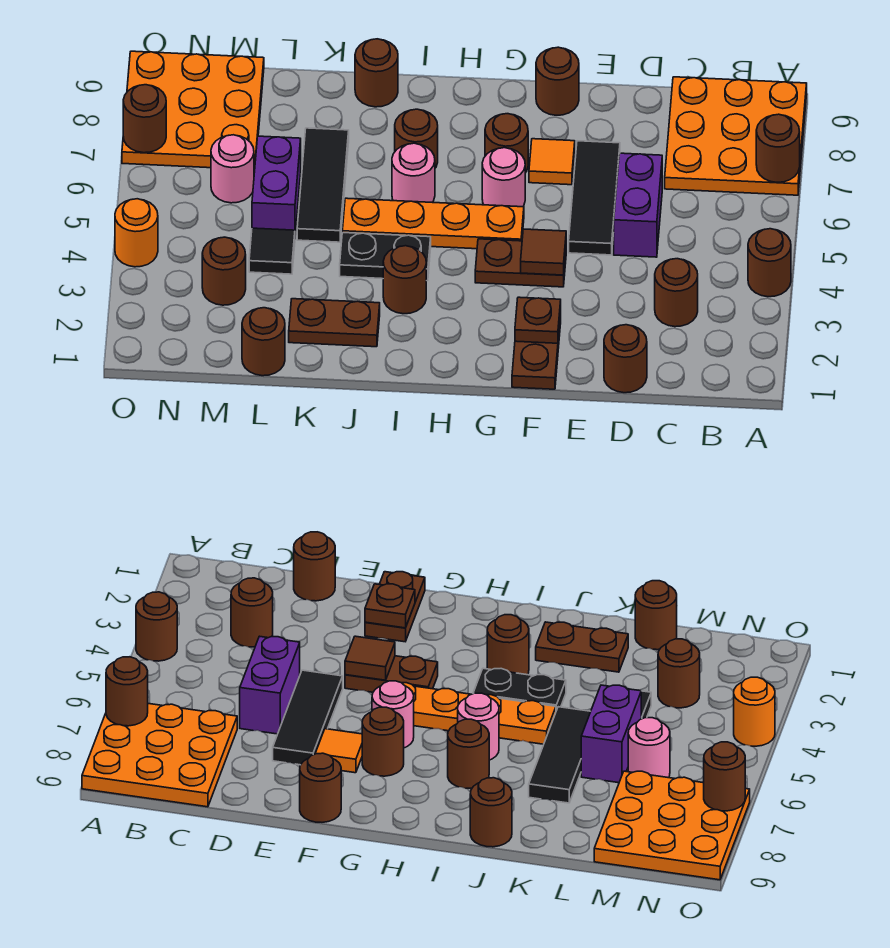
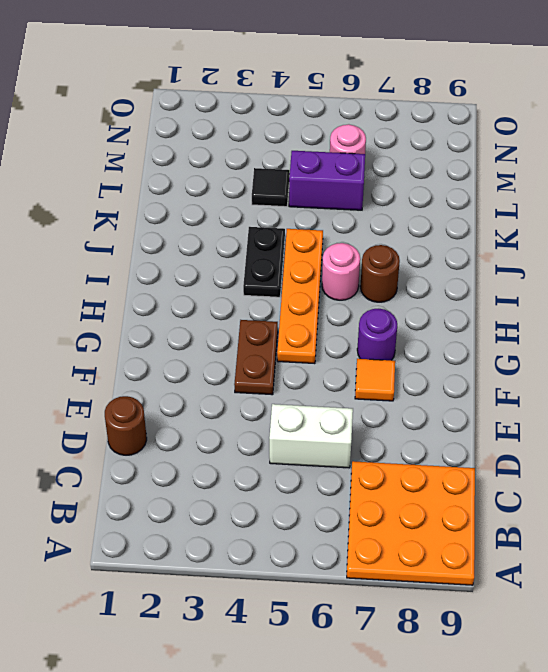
white 1x2 brick [269,404,353,468] -> purple 1x2 brick [614,153,662,257]
purple 1x1 round brick [357,309,397,360] -> brown 1x1 round brick [485,114,528,173]
none -> brown 1x1 round brick [748,229,791,297]
none -> brown 1x1 round brick [655,259,698,327]
none -> black 1x3 tile [569,141,620,255]
none -> brown 1x2 plate [512,313,561,389]

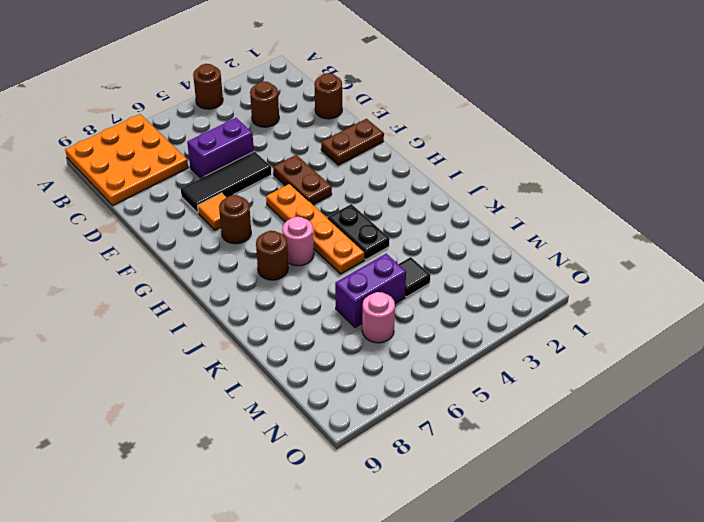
none -> brown 1x1 round brick [536,47,579,115]
none -> pink 1x1 round brick [482,148,525,207]
none -> brown 1x1 round brick [383,246,426,314]
none -> brown 1x2 plate [289,299,380,347]

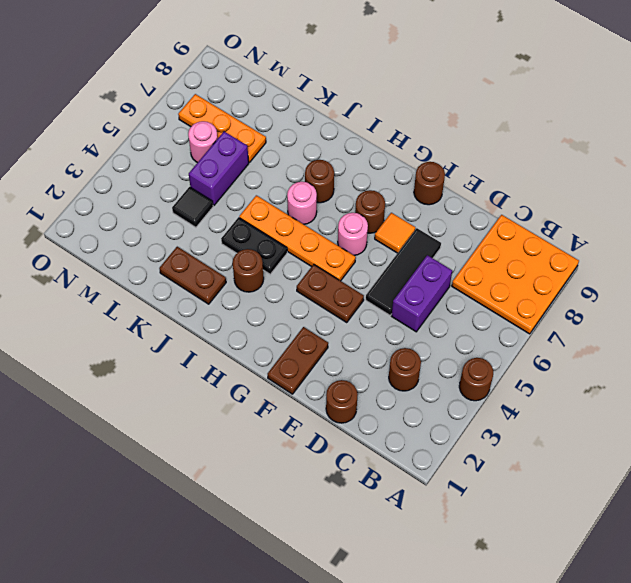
orange 1x3 plate [178,94,266,162] -> orange 3x3 plate [122,51,264,170]
none -> brown 1x1 round brick [355,39,398,107]
none -> black 1x3 tile [297,128,349,242]
none -> brown 1x1 round brick [242,308,285,376]
none -> brown 1x1 round brick [202,237,246,305]

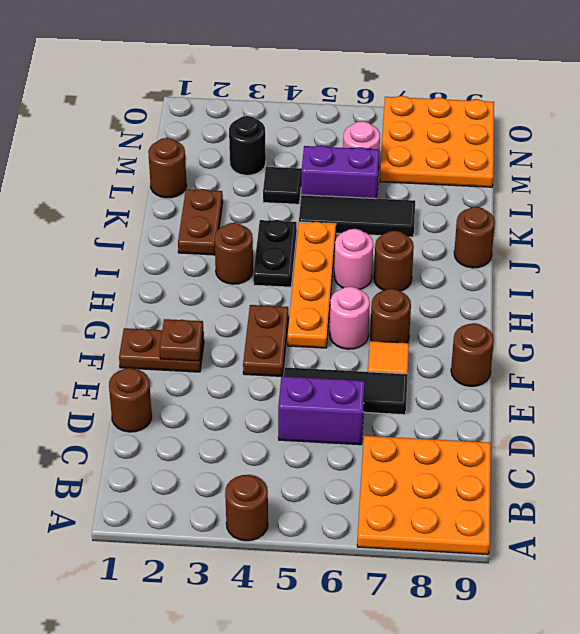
black 1x1 round brick [229,116,266,175] -> brown 1x1 round brick [202,237,246,305]
none -> brown 1x1 round brick [655,259,698,327]
none -> orange 1x1 round brick [115,199,158,267]
none -> brown 1x1 round brick [756,114,800,182]
none -> brown 1x1 tile [521,229,566,275]

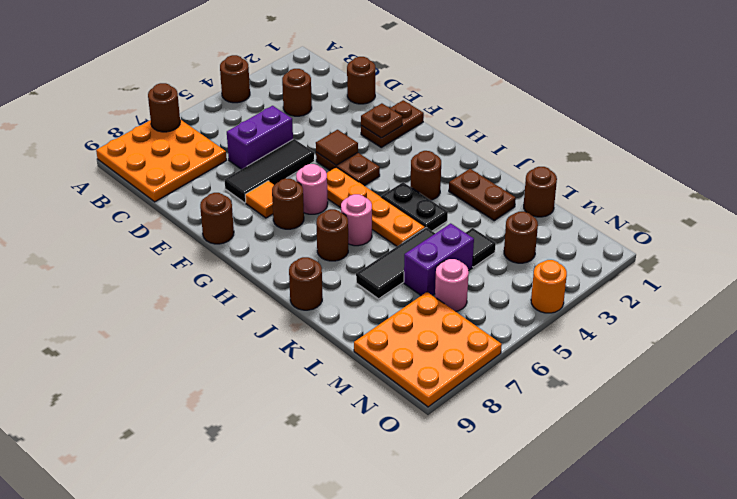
none -> brown 1x1 round brick [123,85,166,153]

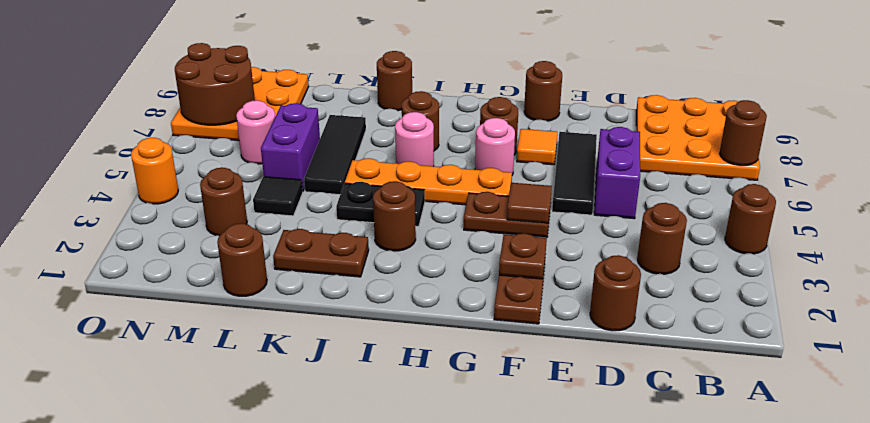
brown 2x2 round brick [175,43,255,125] -> brown 1x1 round brick [123,85,166,153]

